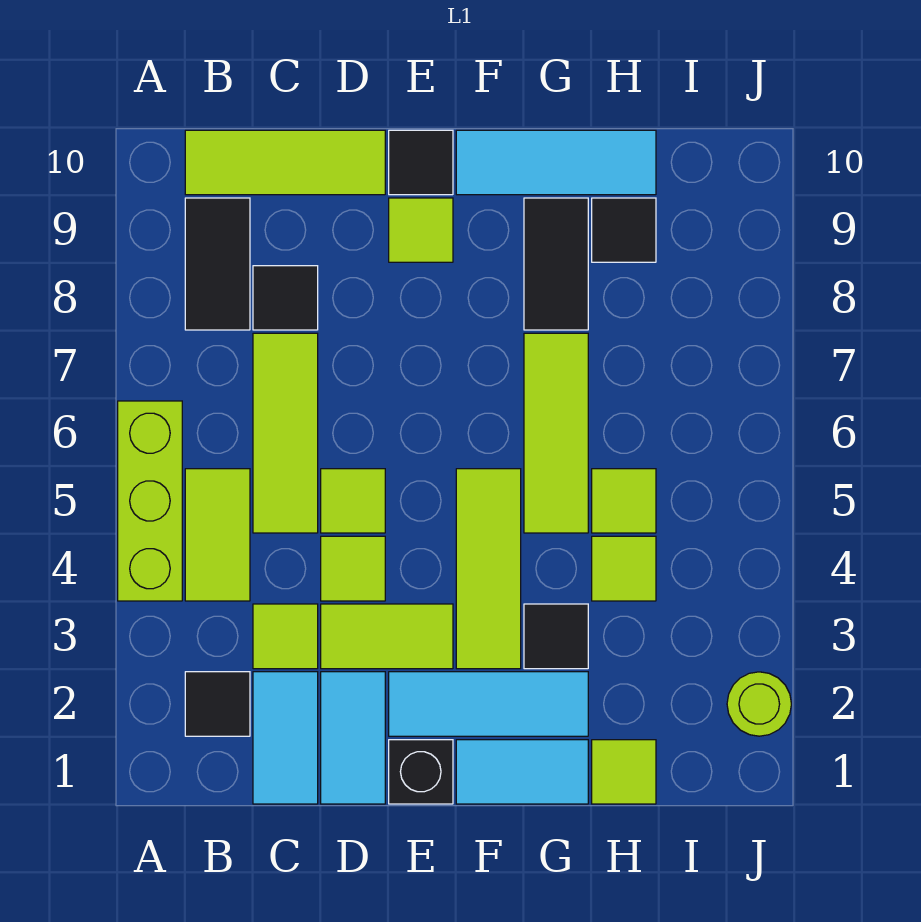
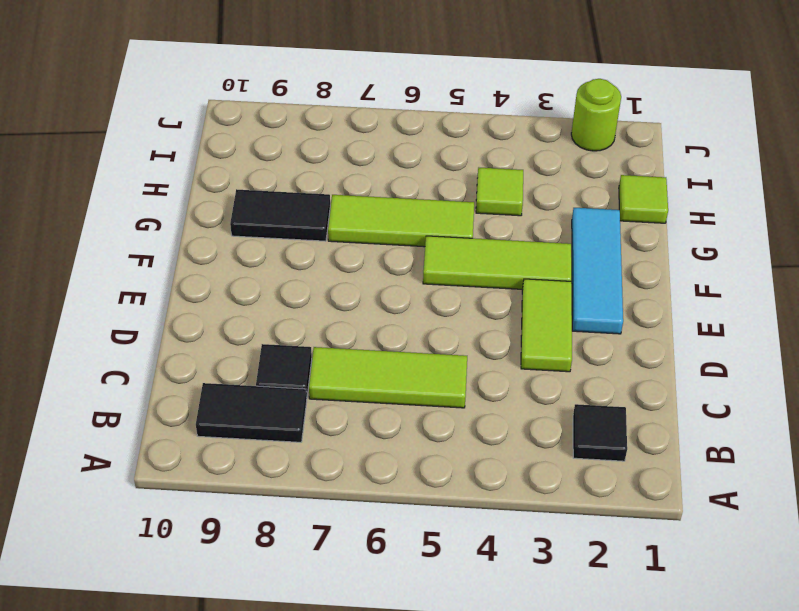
none -> lime 1x3 brick [118,401,182,601]
none -> lime 1x2 tile [185,469,250,601]
none -> lime 1x3 tile [185,130,385,195]

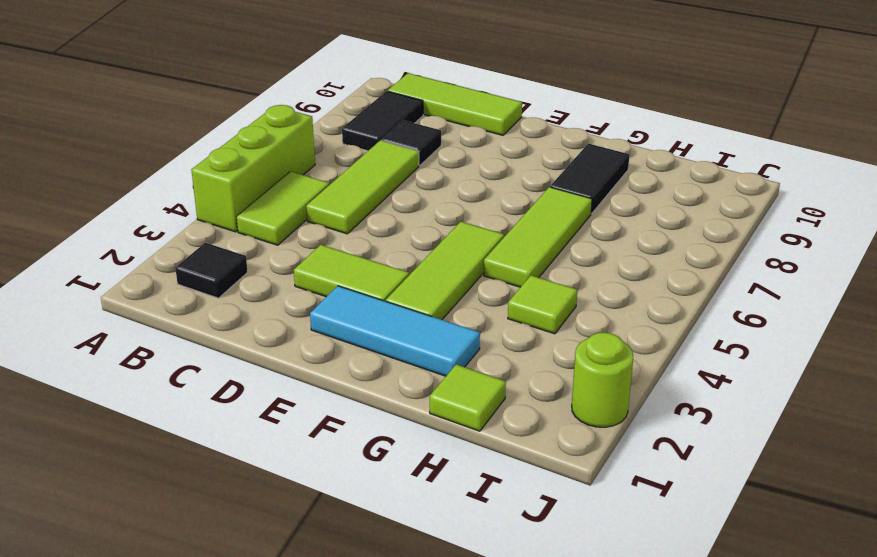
none -> cyan 1x2 tile [253,672,318,804]
none -> lime 1x1 tile [253,604,318,669]
none -> cyan 1x2 tile [321,672,385,804]

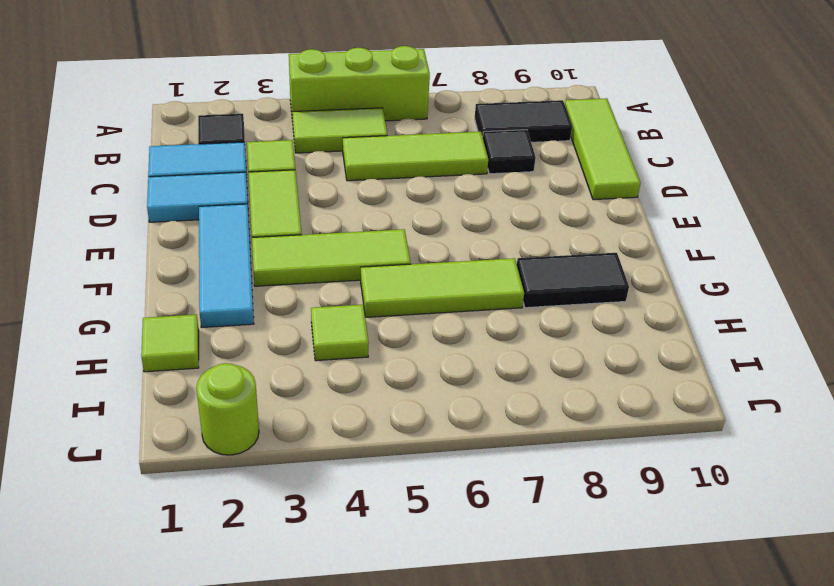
none -> lime 1x1 tile [321,536,385,601]
none -> lime 1x1 tile [321,469,385,533]
none -> black 1x1 brick [389,740,453,804]

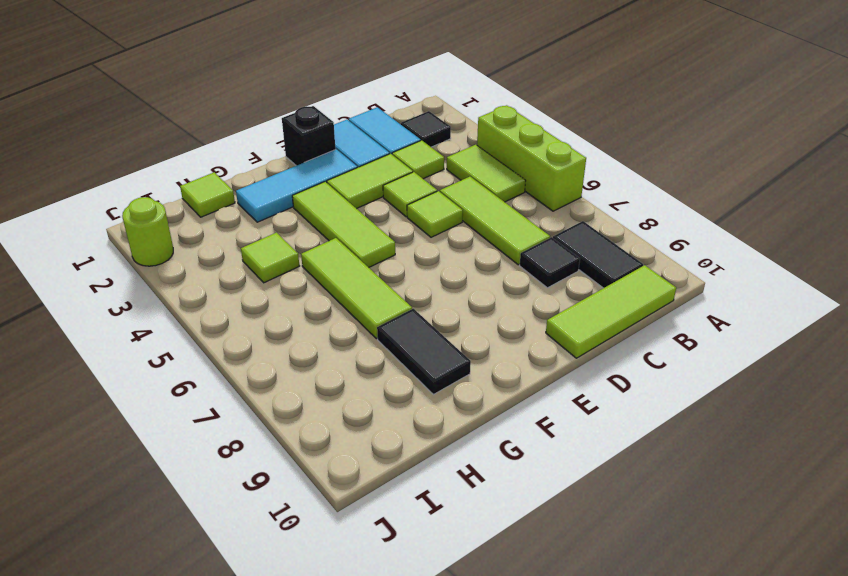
none -> lime 1x1 tile [389,198,453,262]
none -> black 1x1 tile [389,130,453,195]
none -> cyan 1x2 tile [456,740,588,804]

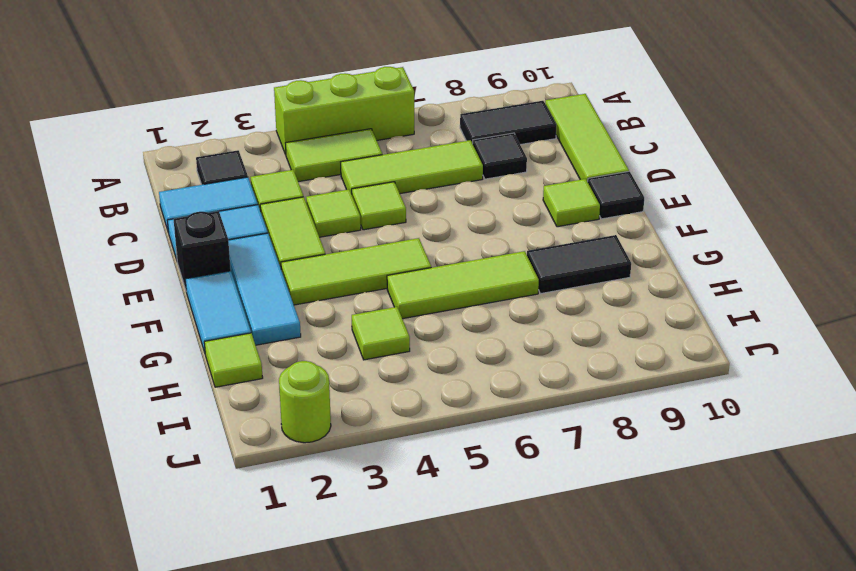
none -> cyan 1x3 tile [456,130,656,195]
none -> black 1x1 tile [524,604,588,669]
none -> lime 1x1 tile [592,469,656,533]

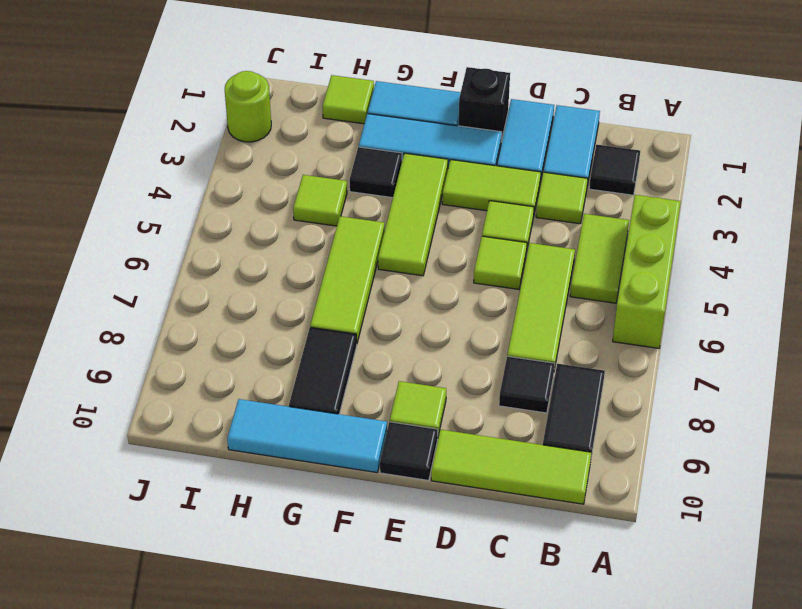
none -> lime 1x1 tile [592,469,656,533]
none -> black 1x1 tile [592,198,656,262]

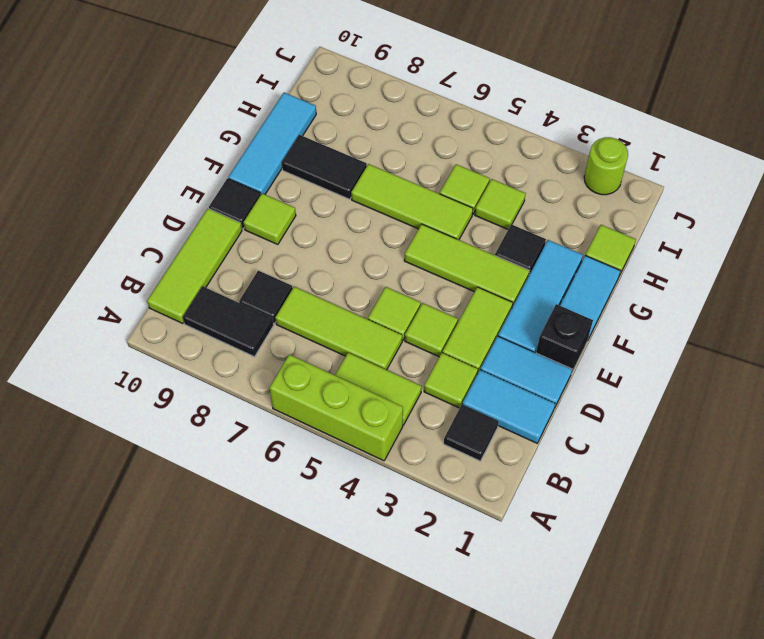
none -> black 1x1 tile [592,198,656,262]

